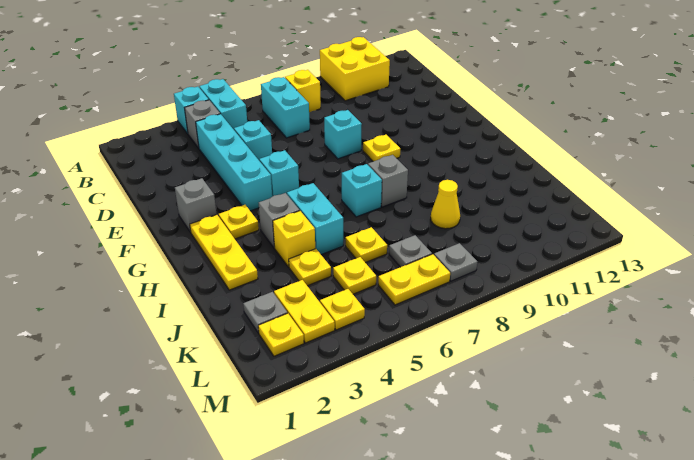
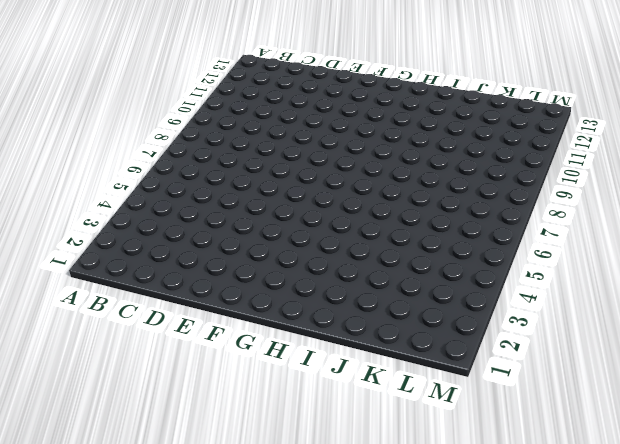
none -> cyan 1x1 brick [174,87,209,134]
none -> cyan 1x2 brick [199,79,247,129]
none -> yellow 2x2 brick [320,37,390,101]
none -> grey 1x1 brick [185,100,220,148]

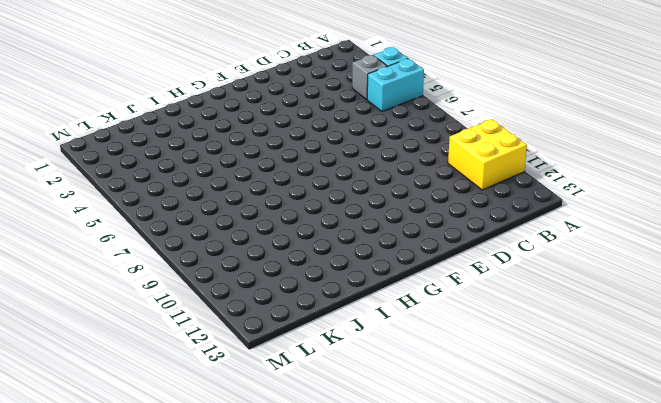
none -> cyan 1x2 brick [261,77,310,138]
none -> yellow 1x1 brick [285,70,321,112]
none -> cyan 1x4 brick [196,114,272,211]
none -> cyan 1x1 brick [234,120,272,160]

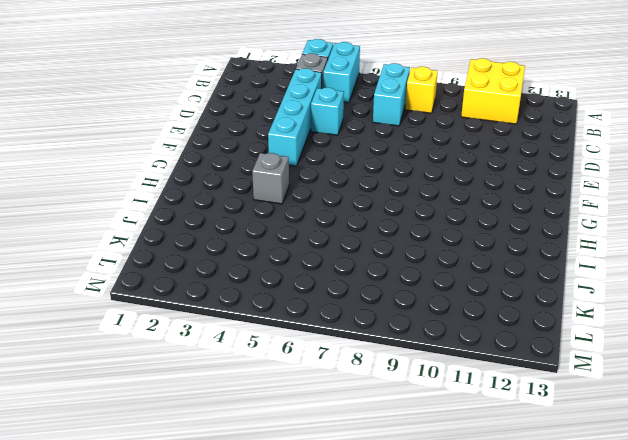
none -> cyan 1x1 brick [324,110,362,159]
none -> grey 1x1 brick [175,178,217,232]
none -> cyan 1x1 brick [259,150,299,196]
none -> yellow 1x1 plate [363,135,400,161]

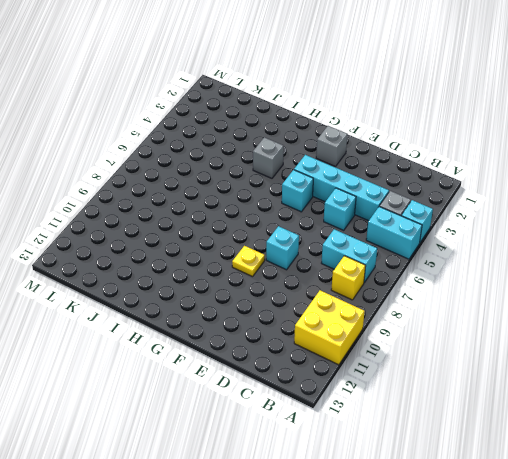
none -> yellow 1x3 plate [190,215,258,290]
none -> yellow 1x1 plate [219,205,259,239]
none -> cyan 1x2 brick [287,183,343,254]
none -> cyan 1x1 brick [342,164,382,217]

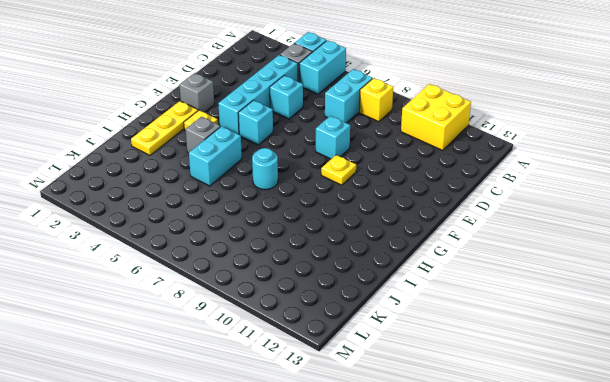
cyan 1x1 round brick [252,148,278,190] -> cyan 1x1 brick [342,164,382,217]
none -> grey 1x1 brick [368,155,408,207]
none -> yellow 1x1 brick [273,211,315,267]
none -> yellow 1x1 plate [289,249,331,286]
none -> yellow 1x1 plate [345,227,387,263]

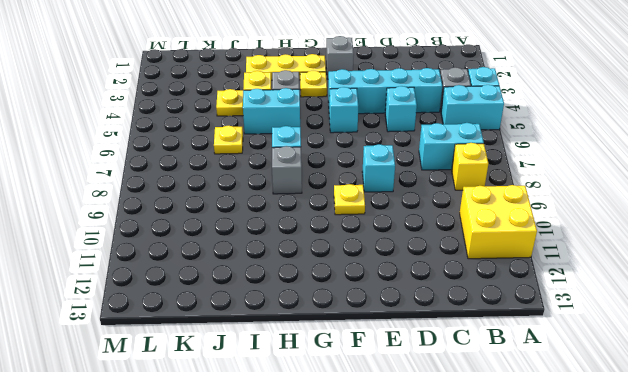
none -> yellow 1x1 cone [431,180,460,229]
none -> grey 1x1 plate [243,292,287,333]
none -> yellow 1x2 plate [274,280,335,343]
none -> yellow 1x1 plate [333,257,376,294]

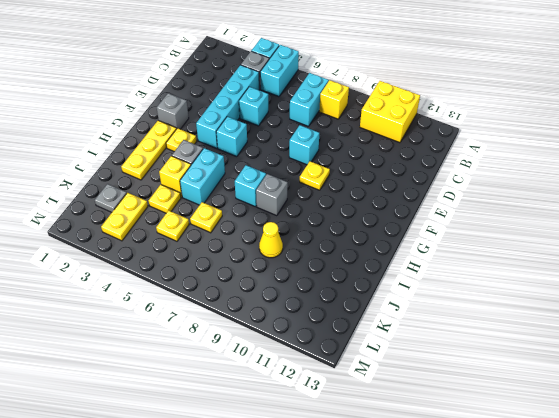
none -> grey 1x1 plate [389,235,432,267]
none -> yellow 1x1 plate [258,313,304,356]
none -> yellow 1x1 plate [320,289,365,330]
none -> yellow 1x2 plate [378,254,450,305]

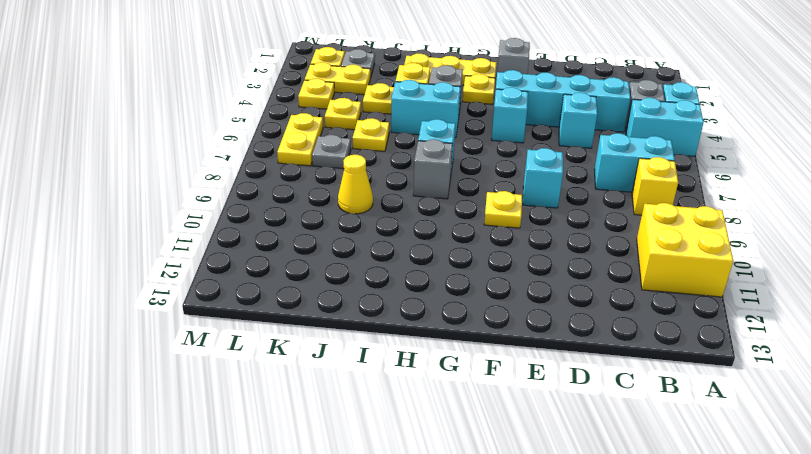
none -> grey 1x1 plate [434,243,477,281]

